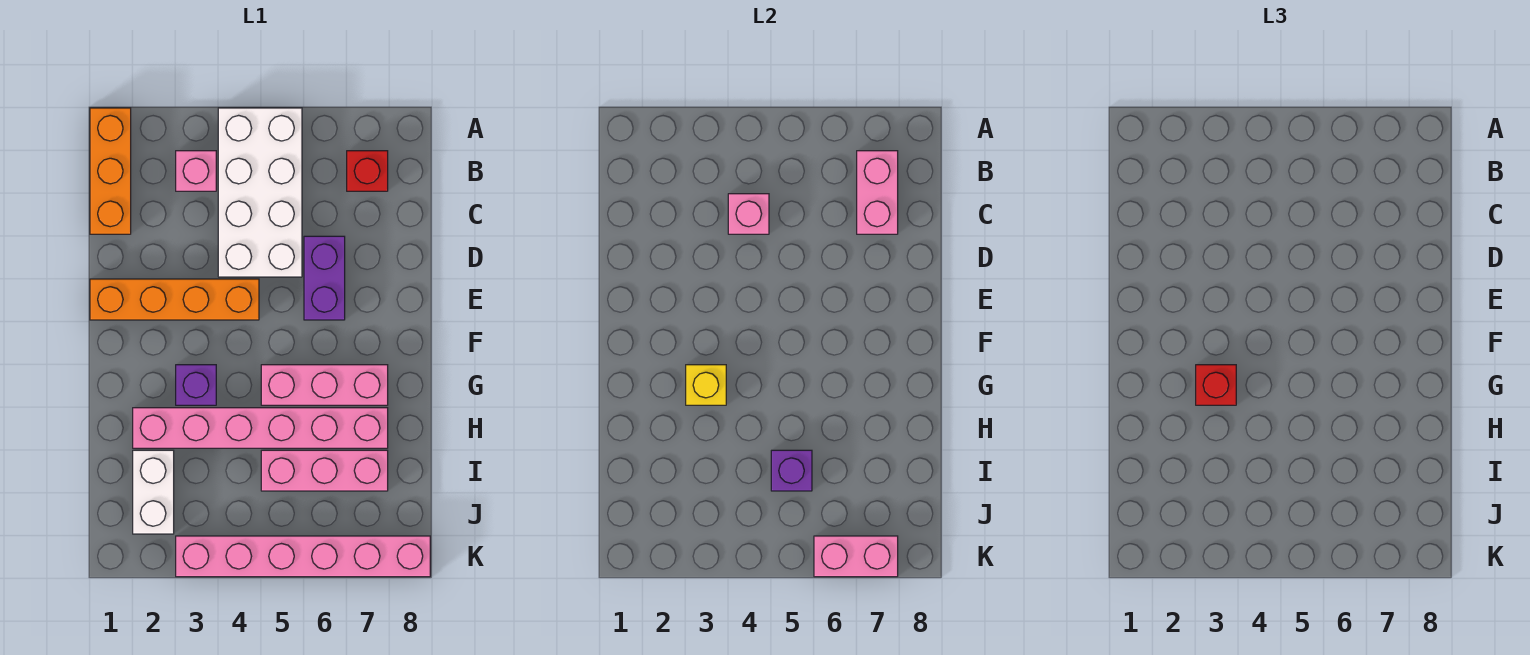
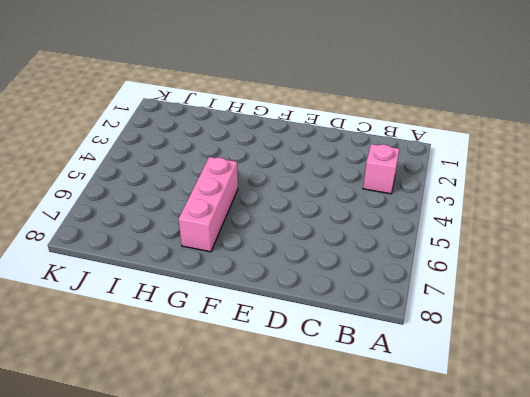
none -> orange 1x3 brick [90,108,131,234]
none -> white 2x4 brick [218,108,302,277]
none -> red 1x1 brick [347,151,388,191]

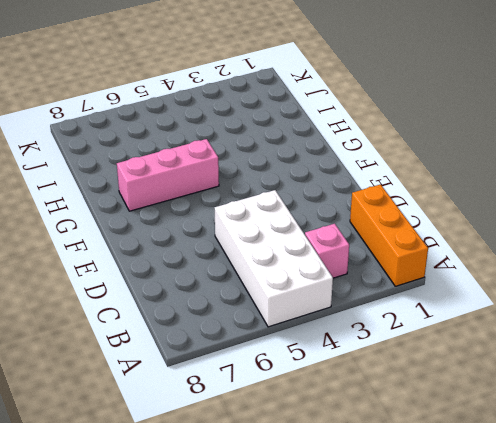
none -> red 1x1 brick [347,151,388,191]
none -> purple 1x2 brick [304,236,345,320]
none -> orange 1x4 brick [90,279,259,320]

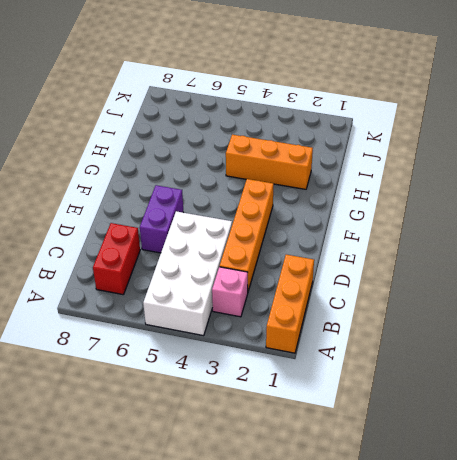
red 1x2 brick [93,223,140,295] -> red 1x1 brick [347,151,388,191]
orange 1x4 brick [220,179,274,291] -> orange 1x4 brick turned to [90,279,259,320]
orange 1x3 brick [226,135,313,189] -> pink 1x6 brick [133,408,388,448]
none -> purple 1x1 brick [176,365,216,405]
none -> pink 1x3 brick [261,365,388,405]
none -> white 1x2 brick [133,450,174,534]

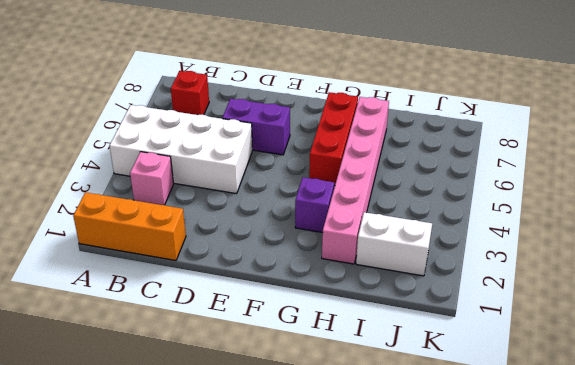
red 1x3 brick [309,92,358,186] -> pink 1x3 brick [261,365,388,405]
none -> orange 1x4 brick [90,279,259,320]
none -> pink 1x3 brick [261,450,388,491]
none -> pink 1x6 brick [176,536,430,577]

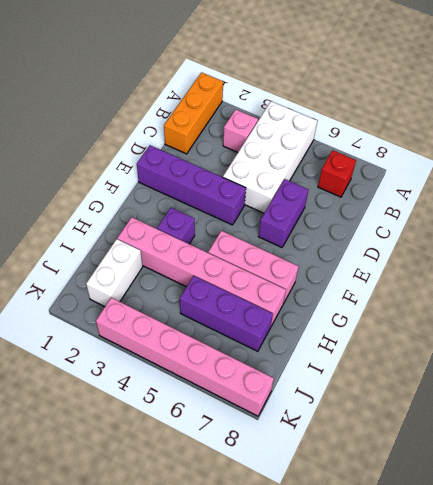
purple 1x4 brick [137,145,246,225] -> orange 1x4 brick [90,279,259,320]
purple 1x3 brick [180,276,273,351] -> pink 1x3 brick [261,450,388,491]
none -> pink 1x2 brick [857,151,898,234]
none -> pink 1x1 brick [728,194,769,234]
none -> yellow 1x1 brick [686,365,726,405]

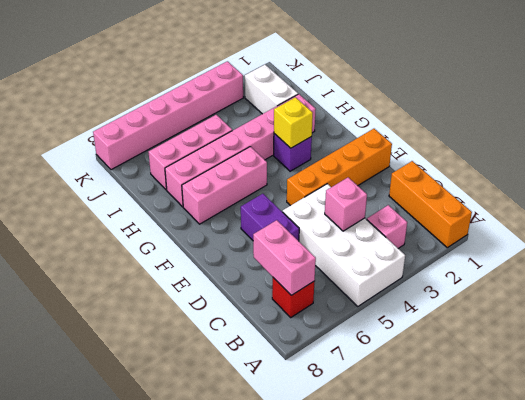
none -> purple 1x1 brick [771,450,812,491]
none -> pink 1x2 brick [814,536,898,577]
none -> red 1x1 brick [1196,365,1236,405]

